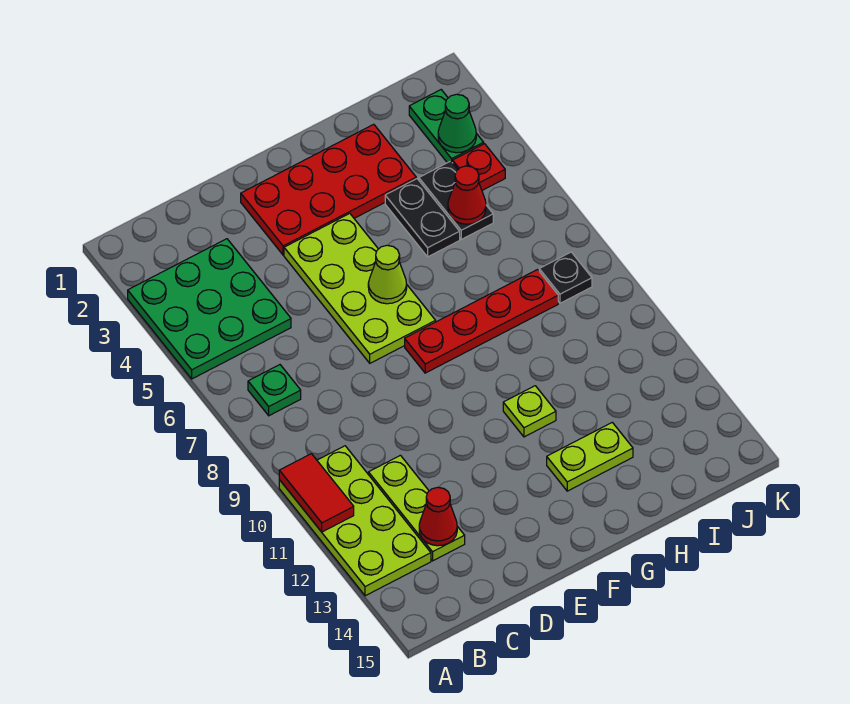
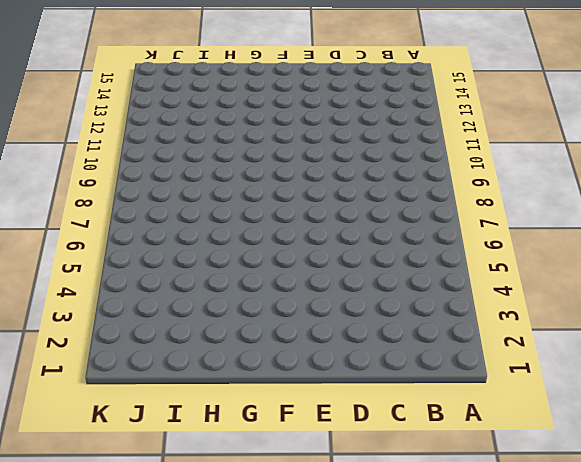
none -> green 3x3 plate [128,239,291,379]
none -> lime 2x4 plate [279,446,431,596]
none -> green 1x1 plate [248,365,301,416]

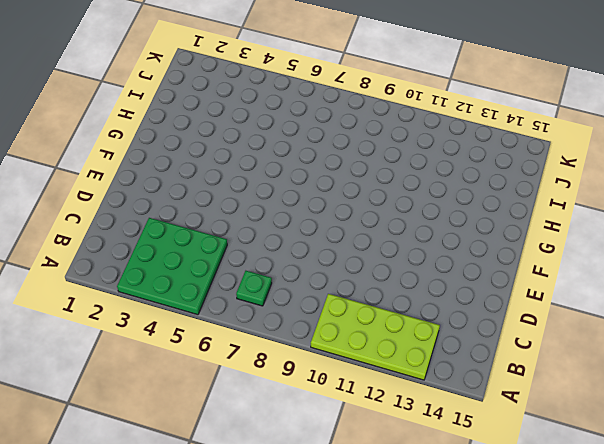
none -> lime 1x3 plate [368,455,465,561]
none -> red 2x4 plate [241,124,416,255]
none -> lime 2x4 plate [284,213,436,363]

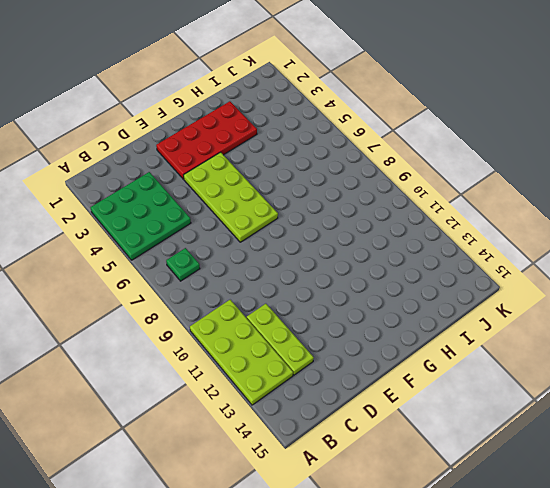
none -> red 1x4 plate [405,270,558,373]
none -> lime 1x1 plate [503,386,556,437]
none -> lime 1x2 plate [547,422,633,491]

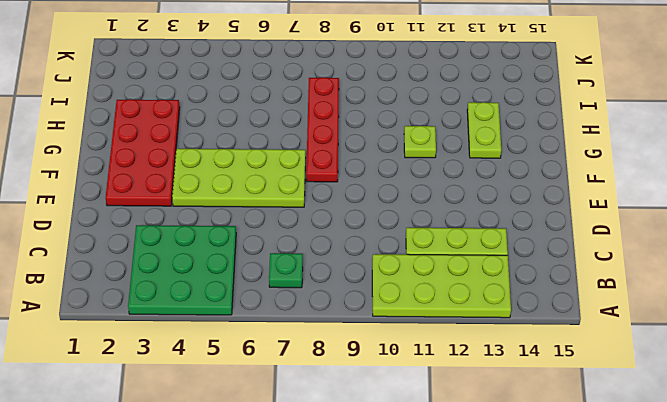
none -> black 1x2 plate [385,179,460,257]
none -> black 1x2 plate [419,161,493,239]
none -> green 1x2 plate [409,90,484,163]

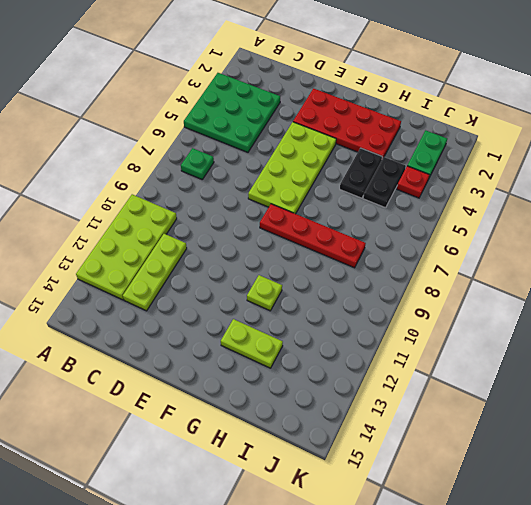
none -> black 1x1 plate [539,252,592,303]
none -> red 1x2 tile [279,454,354,532]
none -> red 1x1 cone [419,487,457,546]

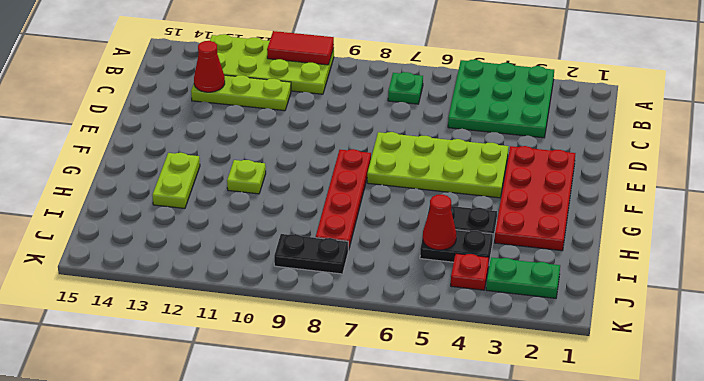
black 1x2 plate [274,234,348,274] -> black 1x1 plate [539,252,592,303]
none -> lime 1x1 cone [368,245,407,304]
none -> green 1x1 cone [438,94,476,153]

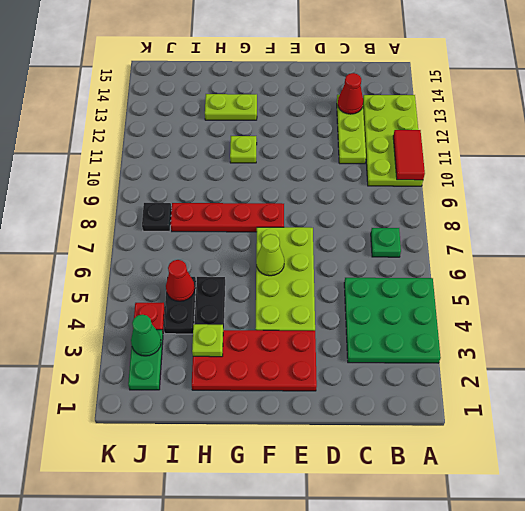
lime 1x1 plate [192,324,223,357] -> none

